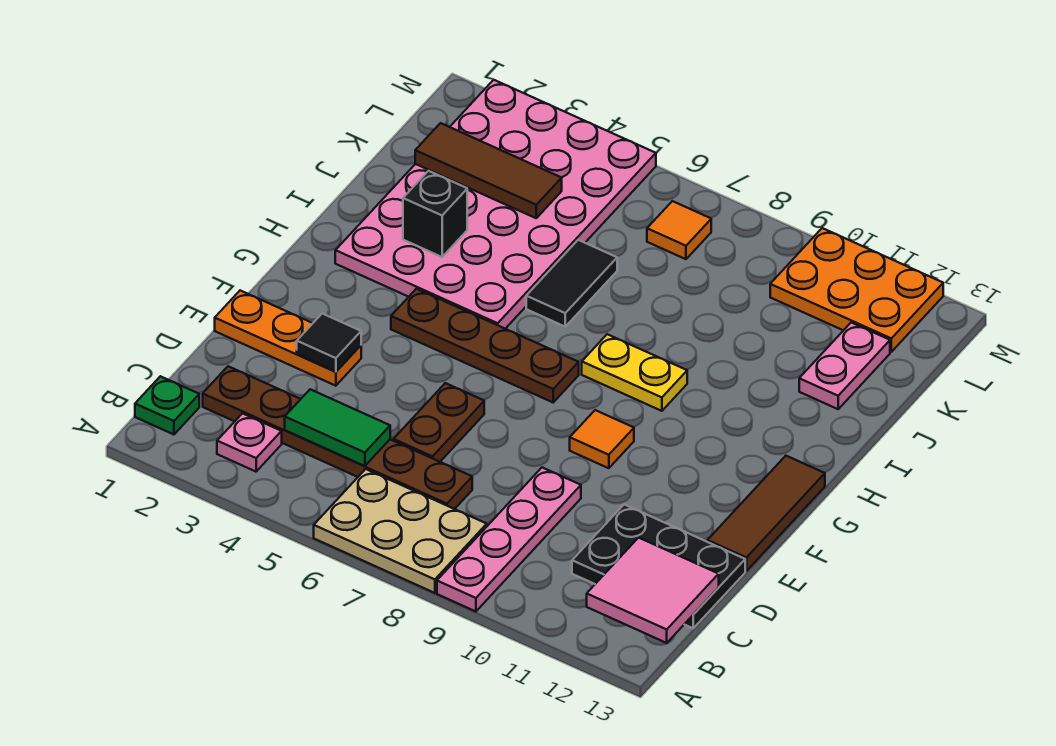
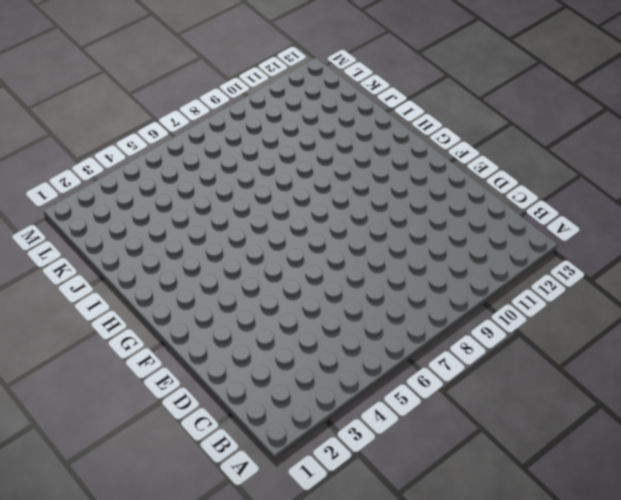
none -> tan 2x3 plate [314,469,487,593]
none -> pink 1x4 plate [437,468,581,611]
none -> green 1x1 plate [135,376,199,434]

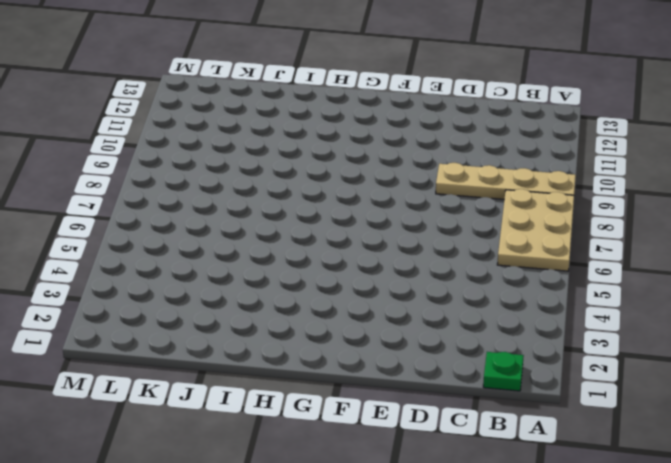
tan 1x4 plate [436,163,576,199] -> pink 1x4 plate [437,468,581,611]
none -> pink 1x1 plate [217,414,282,472]
none -> brown 1x6 plate [203,366,472,509]
none -> black 2x3 plate [572,505,745,628]

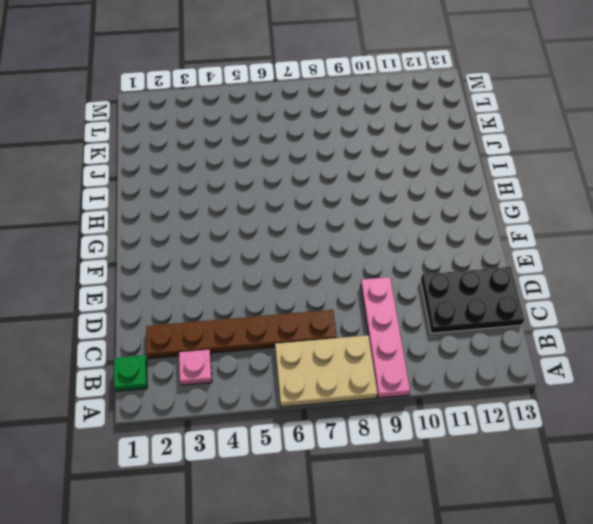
none -> brown 1x2 plate [393,383,484,462]
none -> orange 1x3 plate [215,291,361,386]
none -> brown 1x3 tile [707,456,825,571]

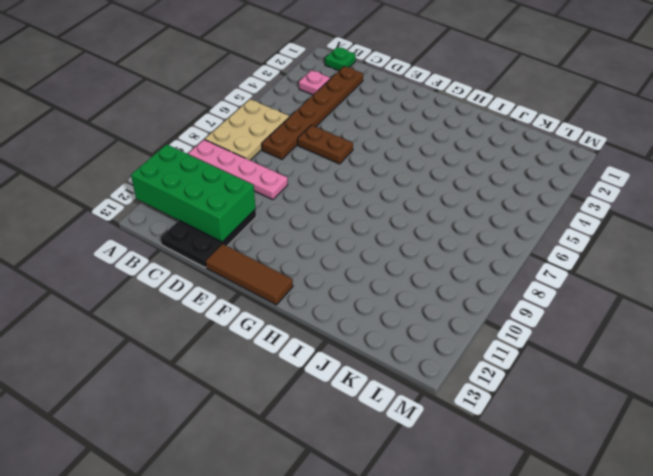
green 2x4 brick [131,144,256,242] -> pink 2x2 tile [587,538,719,643]
none -> orange 1x3 plate [215,291,361,386]
none -> orange 1x1 tile [570,410,634,468]
none -> brown 1x4 plate [391,289,579,402]

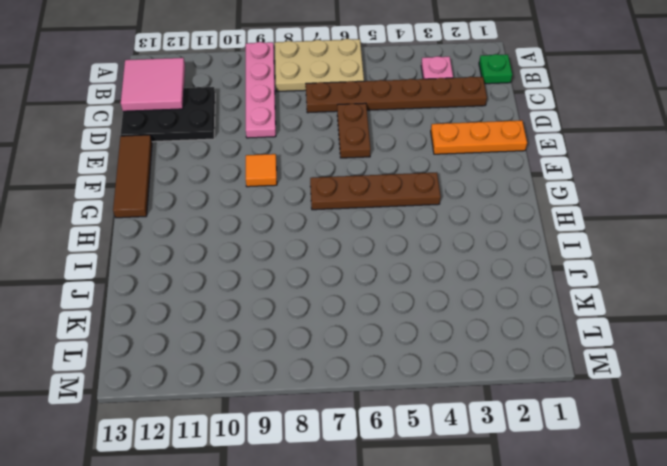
none -> pink 4x6 plate [335,80,656,329]
none -> yellow 1x2 plate [582,334,687,411]
none -> black 1x2 tile [526,240,617,327]

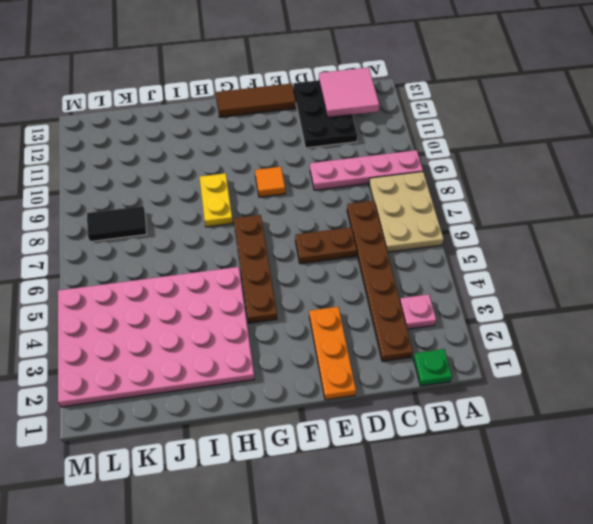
black 1x2 tile [87,206,147,242] -> black 1x2 tile moved to [526,240,617,327]
none -> pink 1x2 plate [799,323,890,409]
none -> orange 1x1 tile [647,201,711,259]
none -> orange 2x3 plate [770,228,943,352]

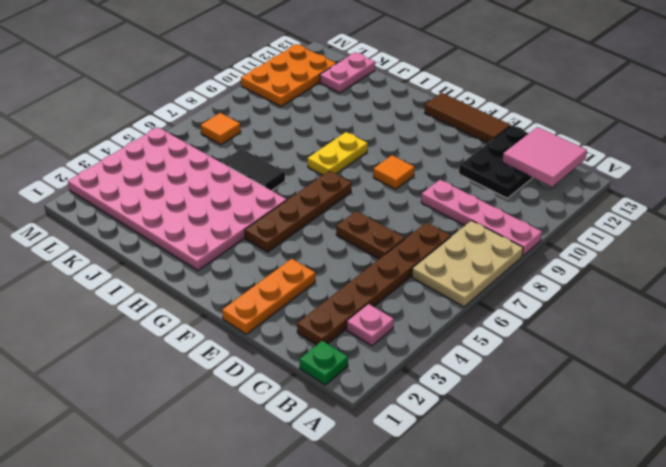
pink 1x2 plate [320,52,375,93] -> pink 1x2 plate turned to [799,323,890,409]
none -> green 1x2 tile [285,389,390,466]
none -> black 1x1 tile [297,314,361,372]
none -> black 1x1 brick [403,171,467,257]

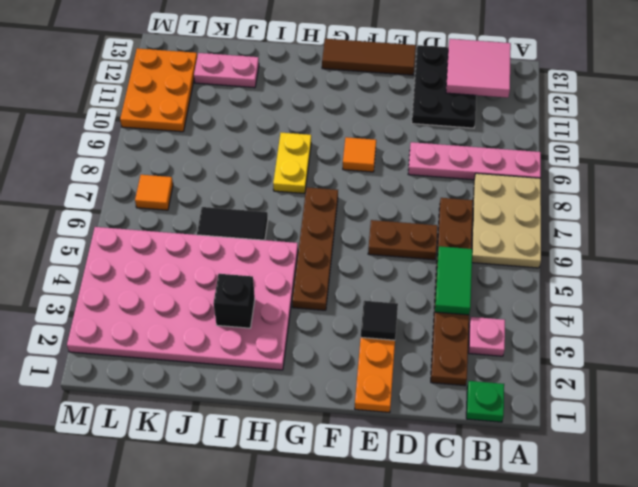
none -> brown 1x3 tile [415,123,562,218]

